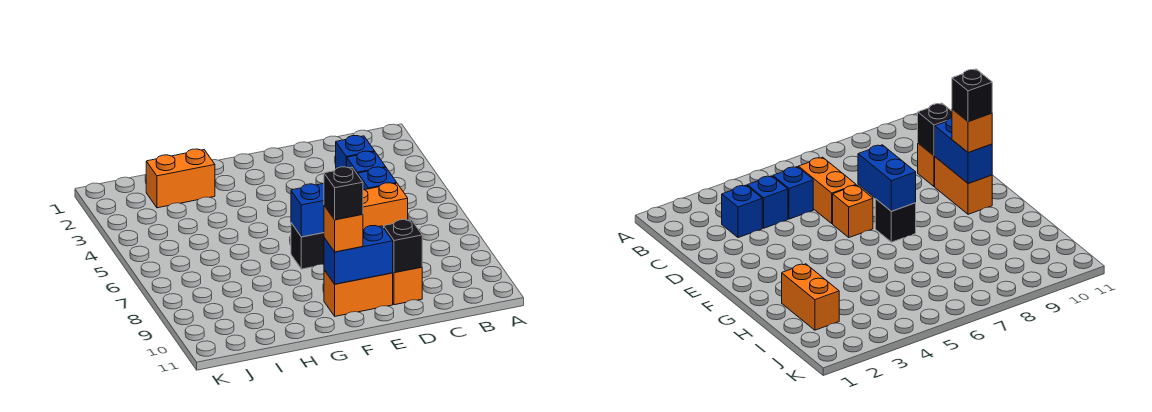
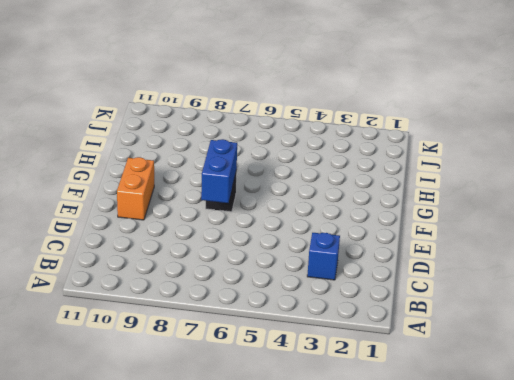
none -> blue 1x1 brick [347,151,386,175]
none -> blue 1x1 brick [358,167,396,190]
none -> orange 1x2 brick [363,183,408,230]

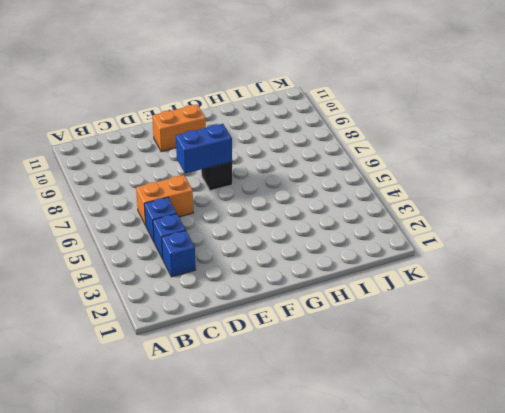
none -> orange 1x1 brick [393,267,422,305]
none -> orange 1x1 brick [833,185,873,237]
none -> orange 1x2 brick [146,149,215,208]

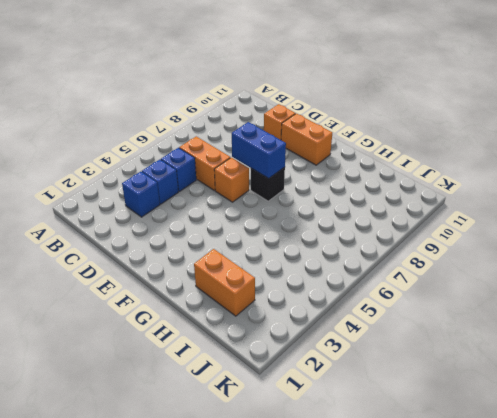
none -> black 1x1 brick [384,220,422,273]
none -> blue 1x2 brick [324,226,393,284]
none -> orange 1x1 brick [324,206,363,252]

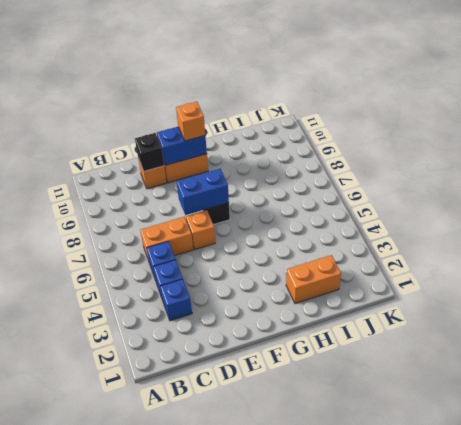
none -> black 1x1 brick [324,167,363,220]

